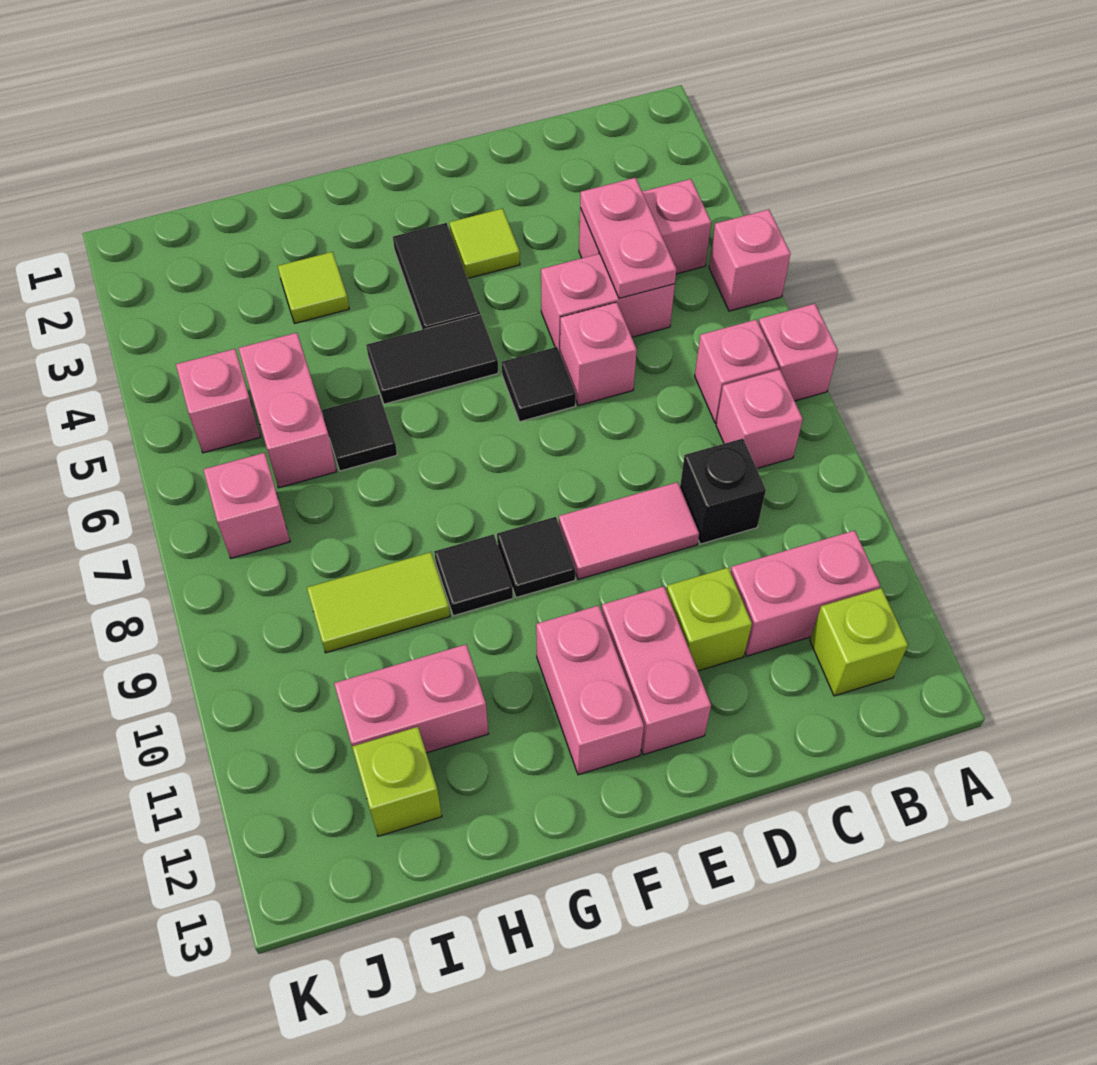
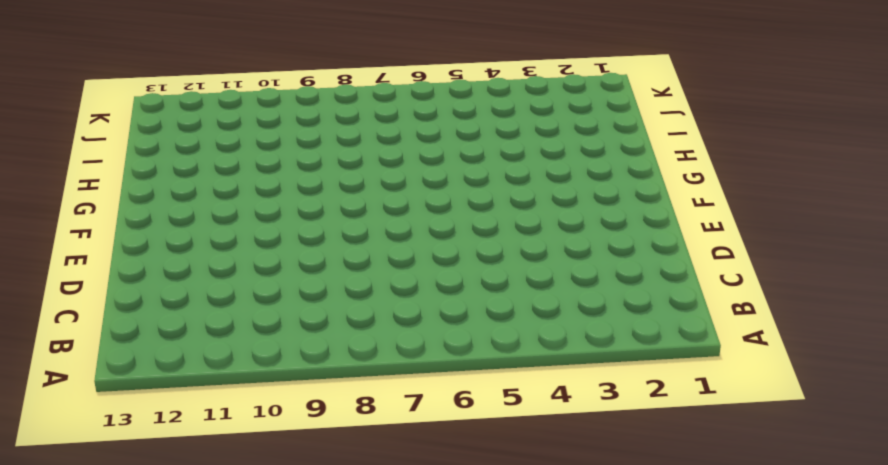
none -> pink 1x1 brick [709,210,791,311]
none -> pink 1x1 brick [759,304,838,401]
none -> pink 1x2 brick [579,179,711,274]

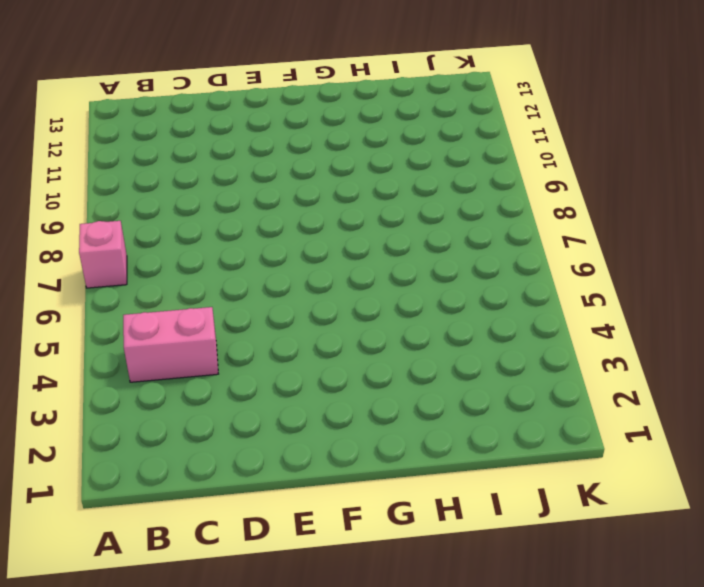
none -> pink 1x1 brick [709,210,791,311]
none -> pink 1x1 brick [695,320,779,423]
none -> pink 1x1 brick [716,370,803,469]

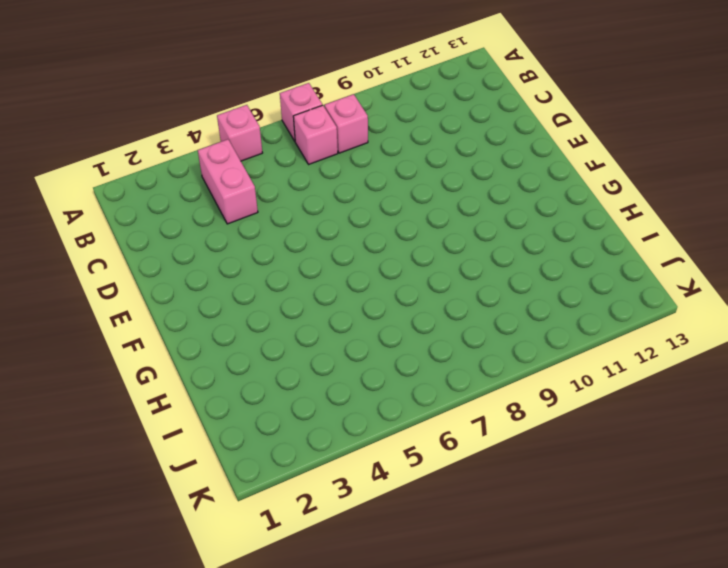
none -> pink 1x2 brick [730,530,880,656]
none -> lime 1x1 brick [810,588,908,696]
none -> pink 1x2 brick [541,254,675,352]

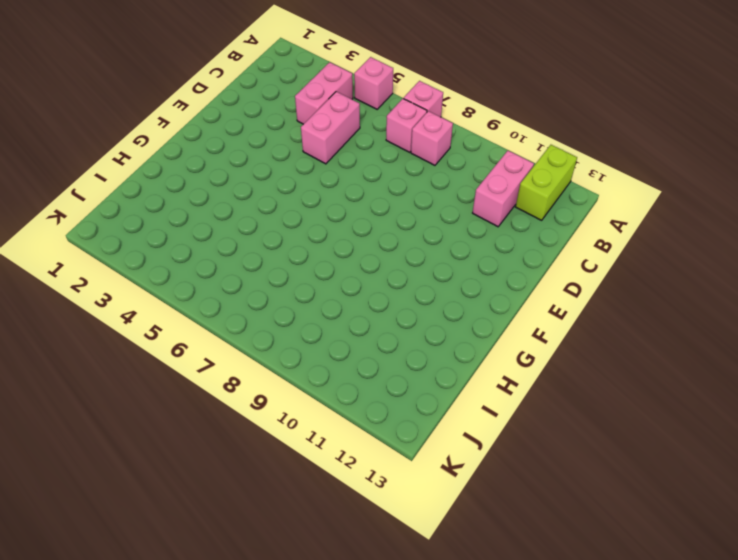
lime 1x2 brick [516,145,577,220] -> lime 1x1 brick [810,588,908,696]
none -> black 1x1 brick [680,439,766,544]
none -> pink 1x1 brick [560,302,637,406]
none -> pink 1x2 tile [559,482,699,580]

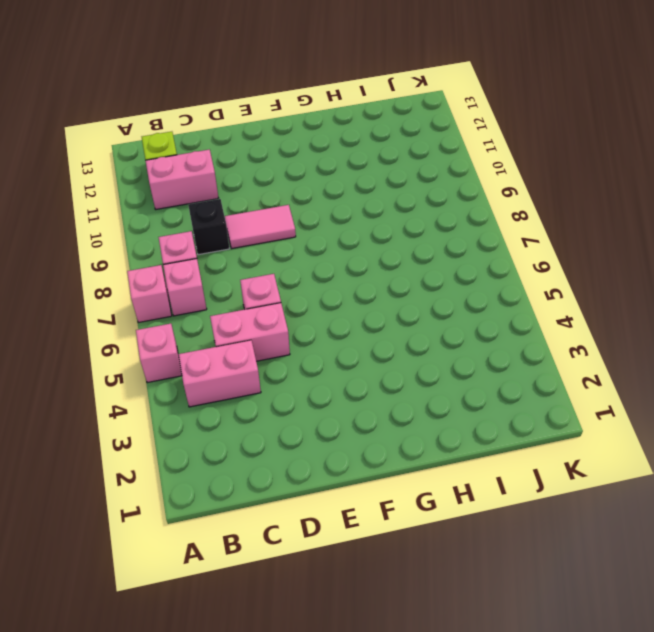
none -> lime 1x1 brick [666,568,752,671]
none -> lime 1x1 tile [449,209,520,279]
none -> black 1x1 tile [502,347,576,422]

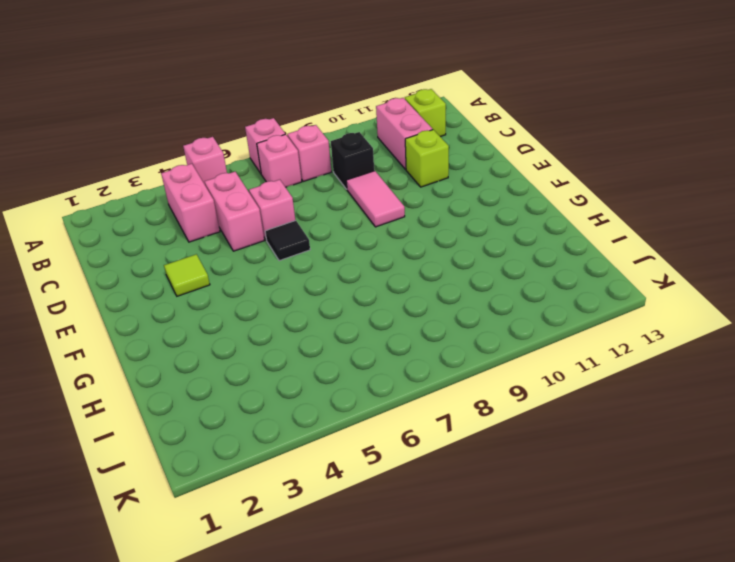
none -> pink 1x2 brick [602,586,711,755]
none -> black 1x2 tile [393,223,480,330]
none -> black 1x2 tile [366,315,498,404]

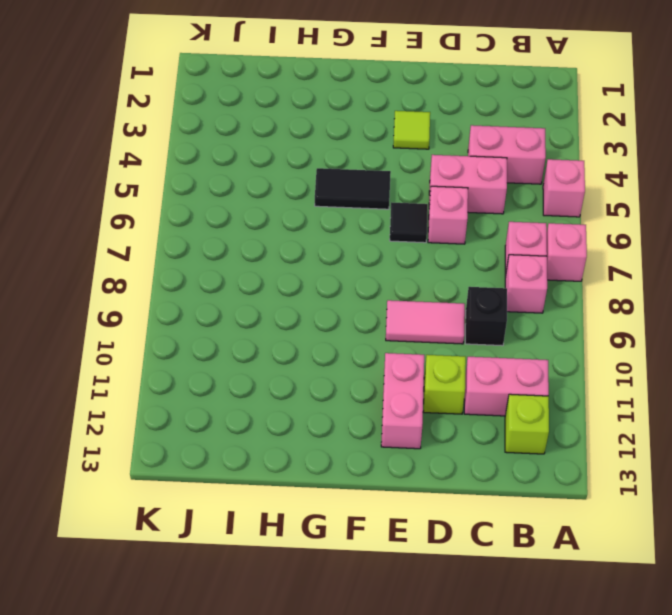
none -> black 1x2 tile [393,223,480,330]
none -> black 1x1 tile [497,517,575,598]
none -> pink 1x2 brick [536,606,644,775]

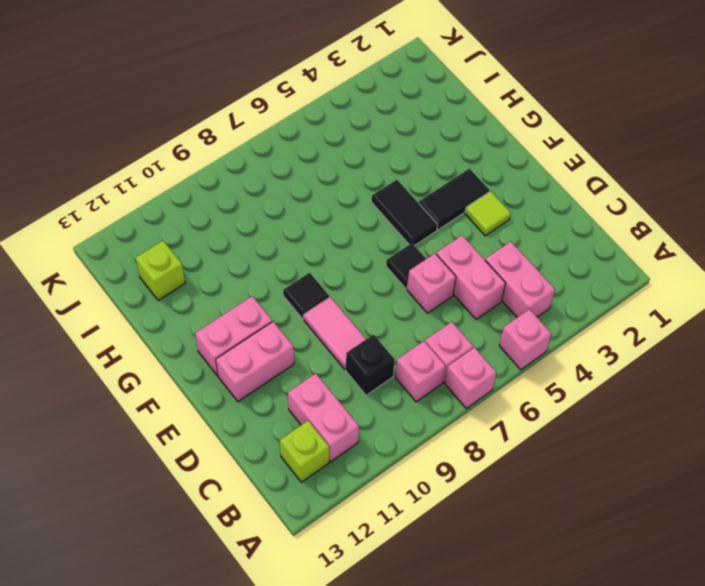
none -> lime 1x1 brick [666,568,752,671]
none -> black 1x1 tile [434,534,513,616]
none -> lime 1x1 tile [278,252,349,324]

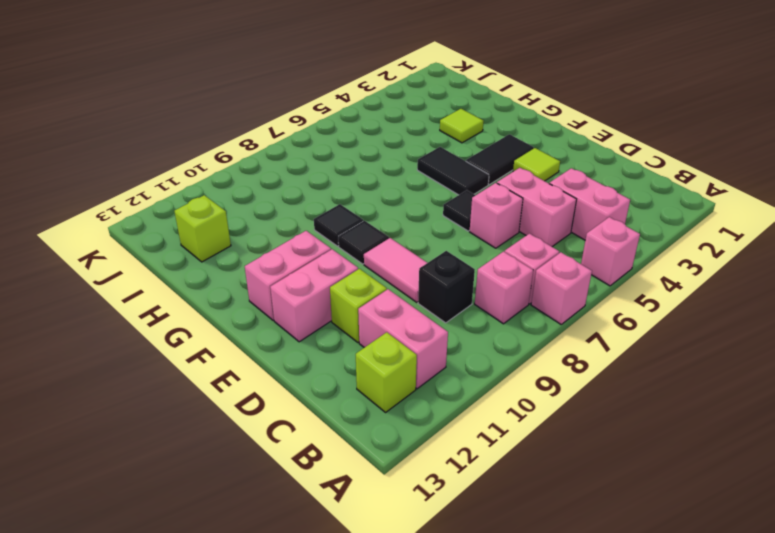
none -> black 1x1 tile [322,395,397,471]
none -> lime 1x2 tile [307,552,450,653]
none -> pink 1x2 brick [334,644,488,753]

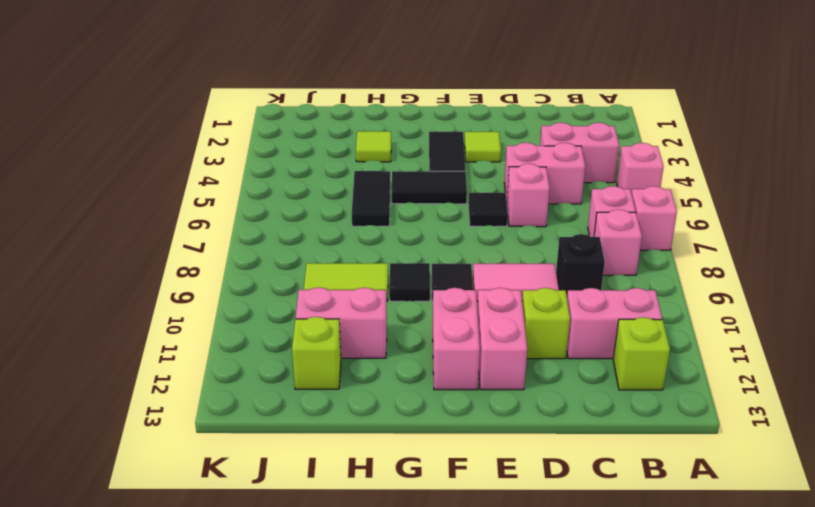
black 1x2 tile [352,171,390,226] -> black 1x1 tile [322,395,397,471]
none -> pink 1x2 brick [239,333,337,488]
none -> pink 1x1 brick [176,349,260,453]
none -> pink 1x1 brick [204,453,290,558]

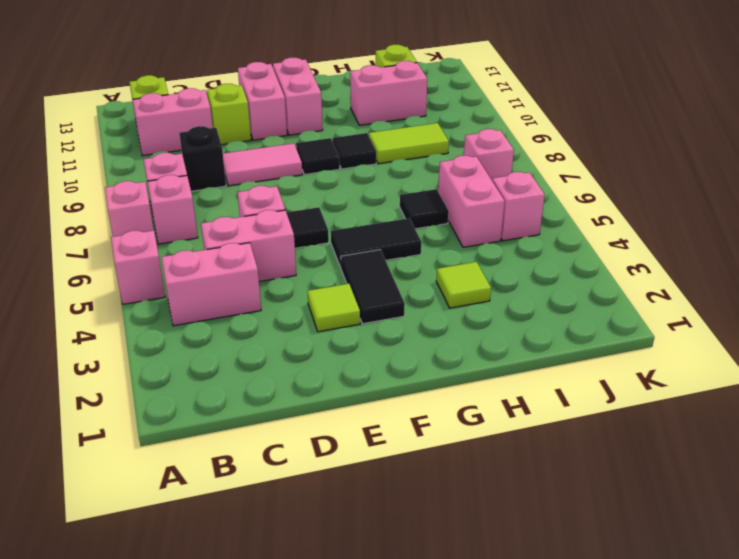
none -> pink 1x2 plate [580,178,676,298]

